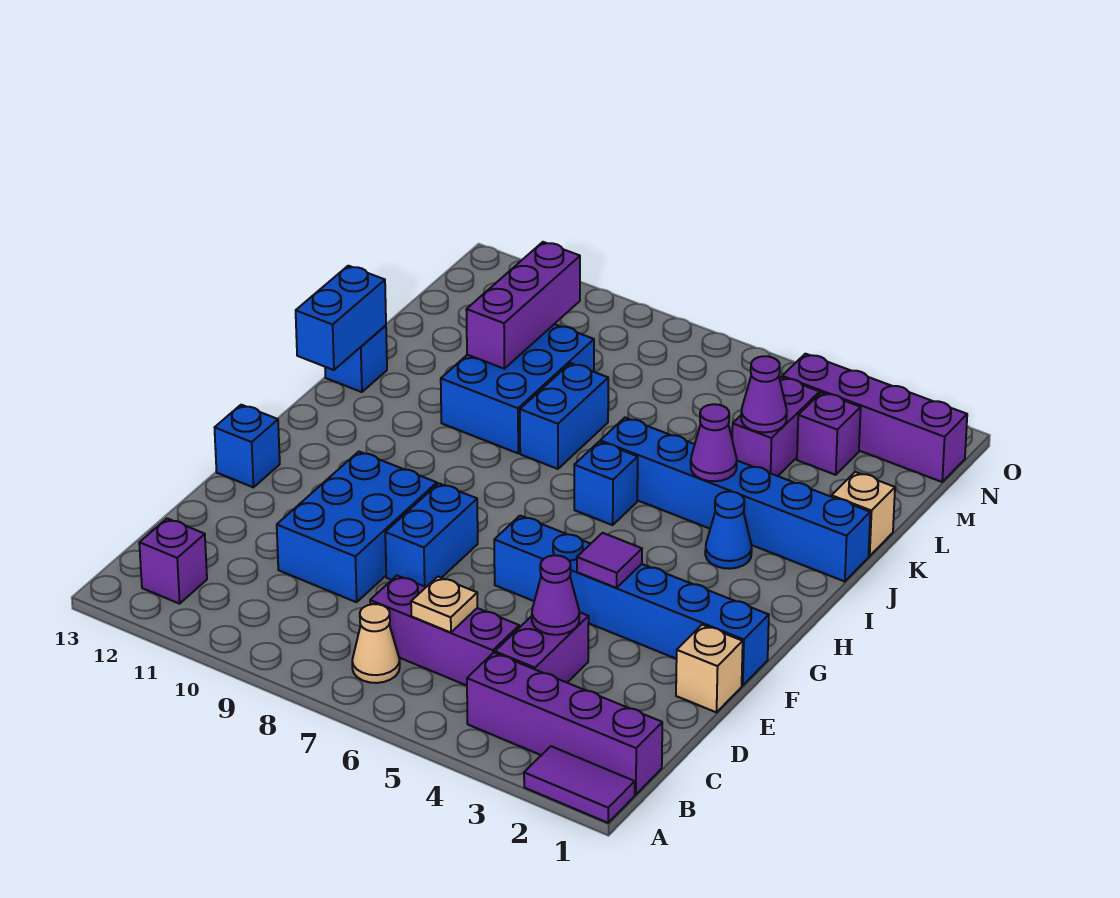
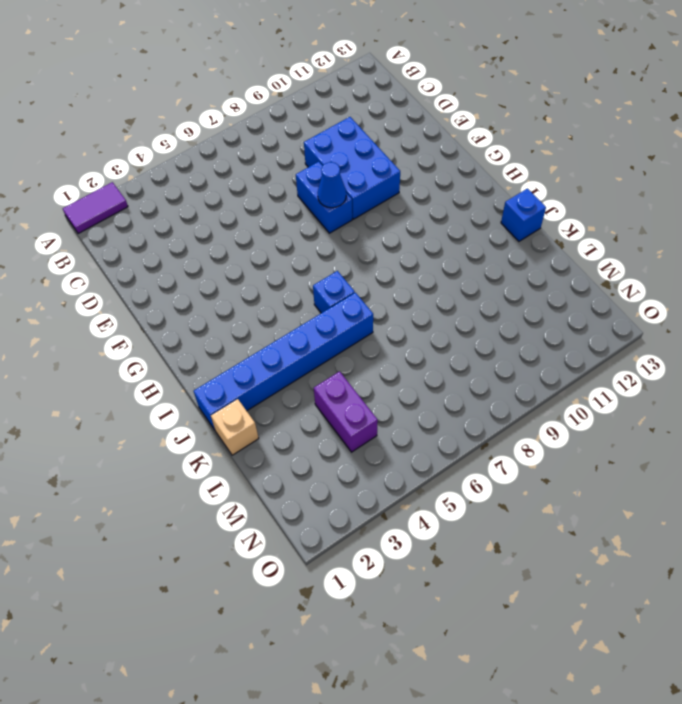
blue 1x1 cone [317,162,346,208] -> blue 1x1 cone moved to [705,492,752,569]
none -> purple 1x4 brick [467,653,662,795]
none -> tan 1x1 cone [352,604,400,683]
none -> purple 1x1 brick [139,518,207,604]

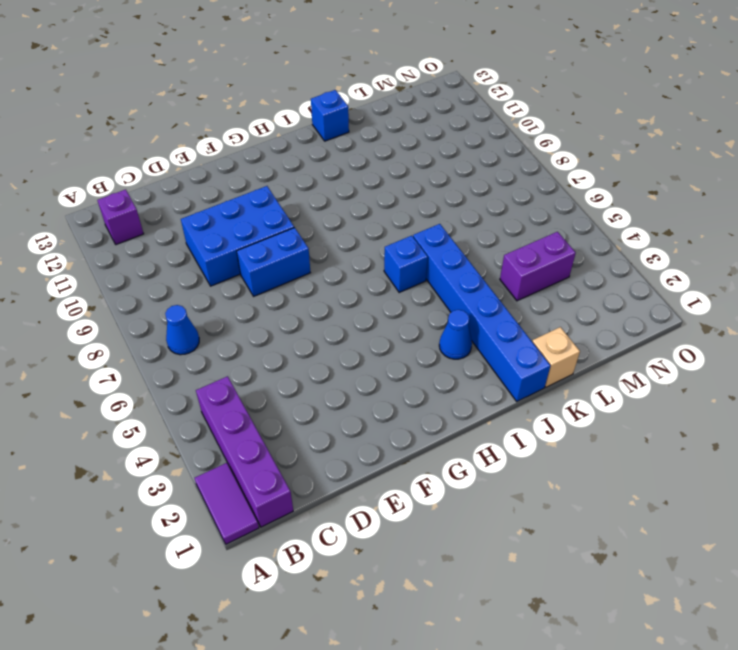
blue 1x1 cone [165,305,199,355] -> tan 1x1 cone [352,604,400,683]
none -> purple 1x2 brick [495,612,589,682]
none -> purple 1x3 brick [370,576,519,686]
none -> tan 1x1 brick [676,625,743,712]

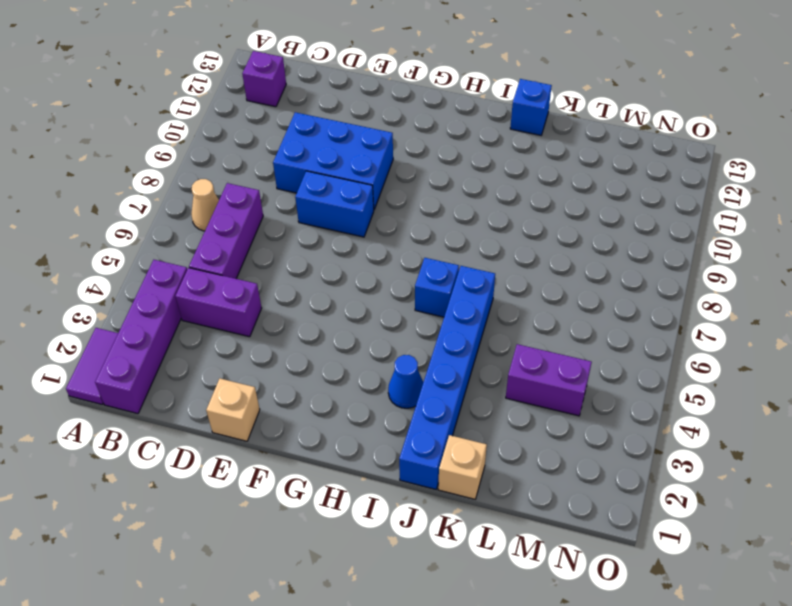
none -> blue 1x6 brick [494,516,769,686]
none -> blue 1x1 brick [215,405,280,487]
none -> blue 1x2 brick [520,363,608,469]

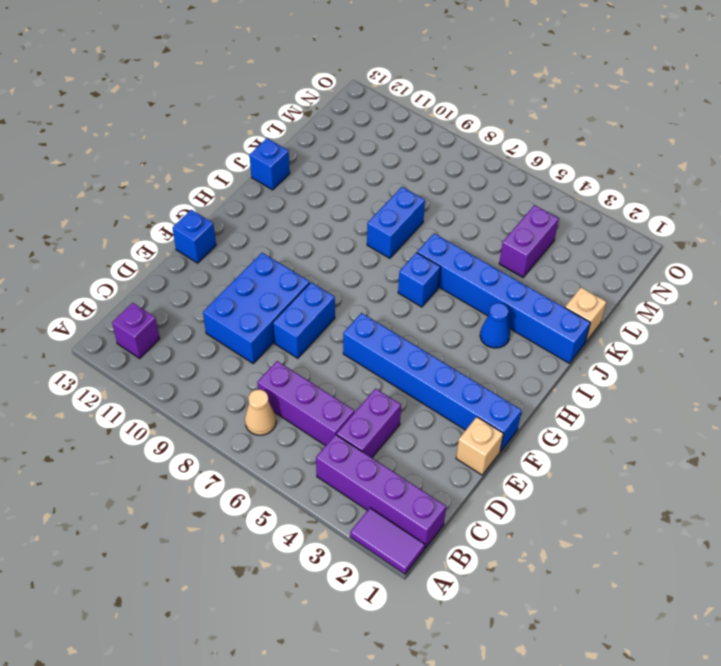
none -> blue 2x3 brick [441,324,594,453]
none -> purple 1x1 brick [797,392,861,475]
none -> purple 1x4 brick [782,354,967,482]

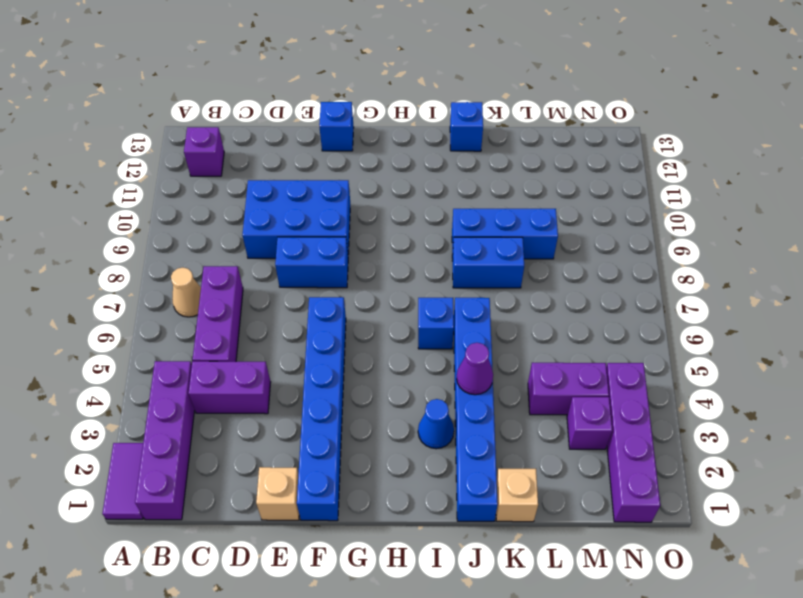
blue 1x3 brick [452,209,558,259] -> blue 2x3 brick [441,324,594,453]
none -> tan 1x1 plate [411,577,477,633]
none -> purple 1x1 cone [532,555,579,635]
none -> purple 1x1 tile [577,533,642,588]

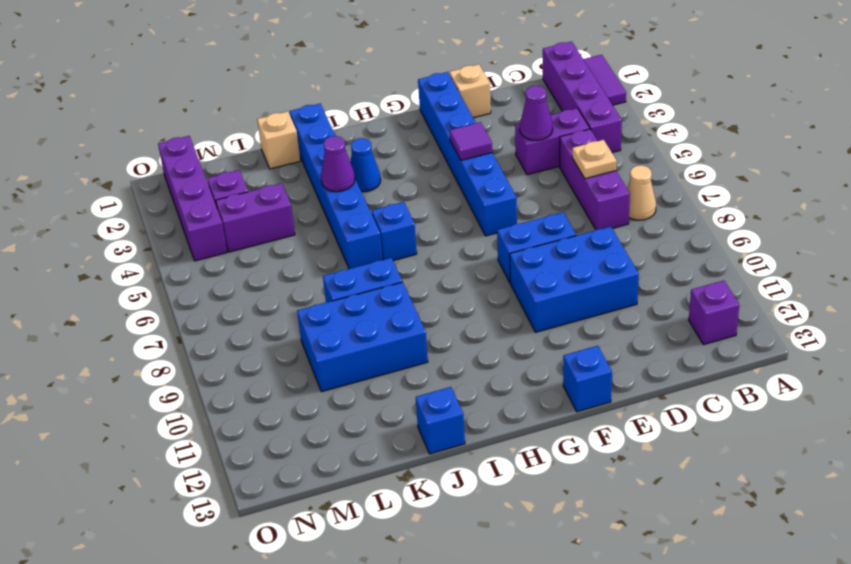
none -> blue 1x2 brick [296,266,386,370]
none -> purple 1x3 brick [466,242,580,369]
none -> purple 1x1 cone [741,356,787,432]

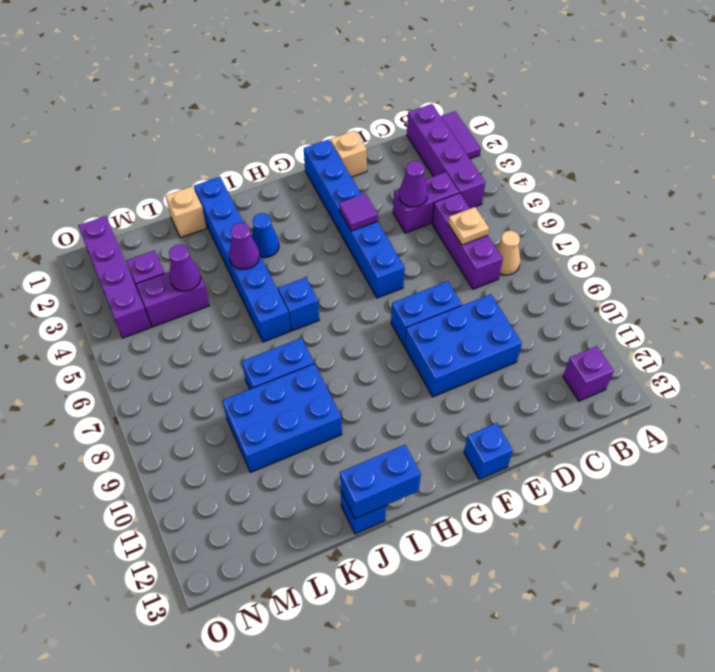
none -> purple 1x3 brick [466,242,580,369]

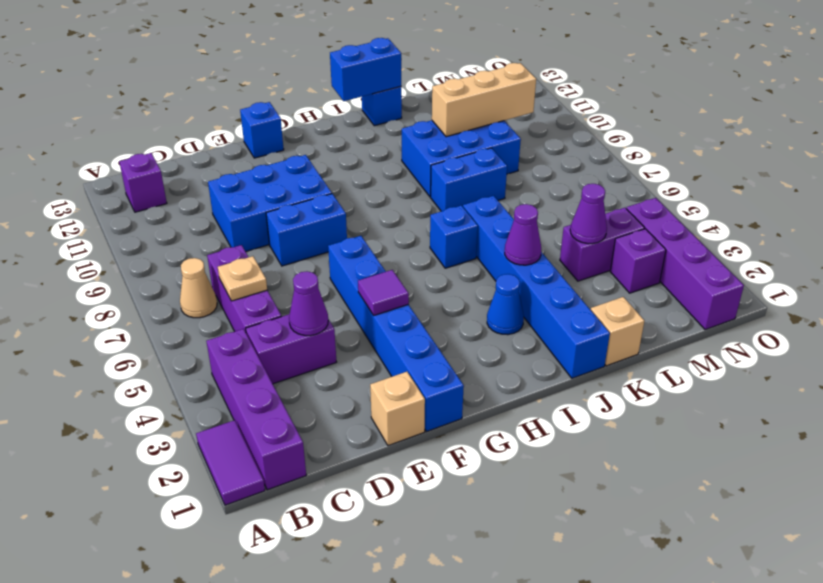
tan 1x3 brick [432,63,536,137] -> purple 1x3 brick [466,242,580,369]

